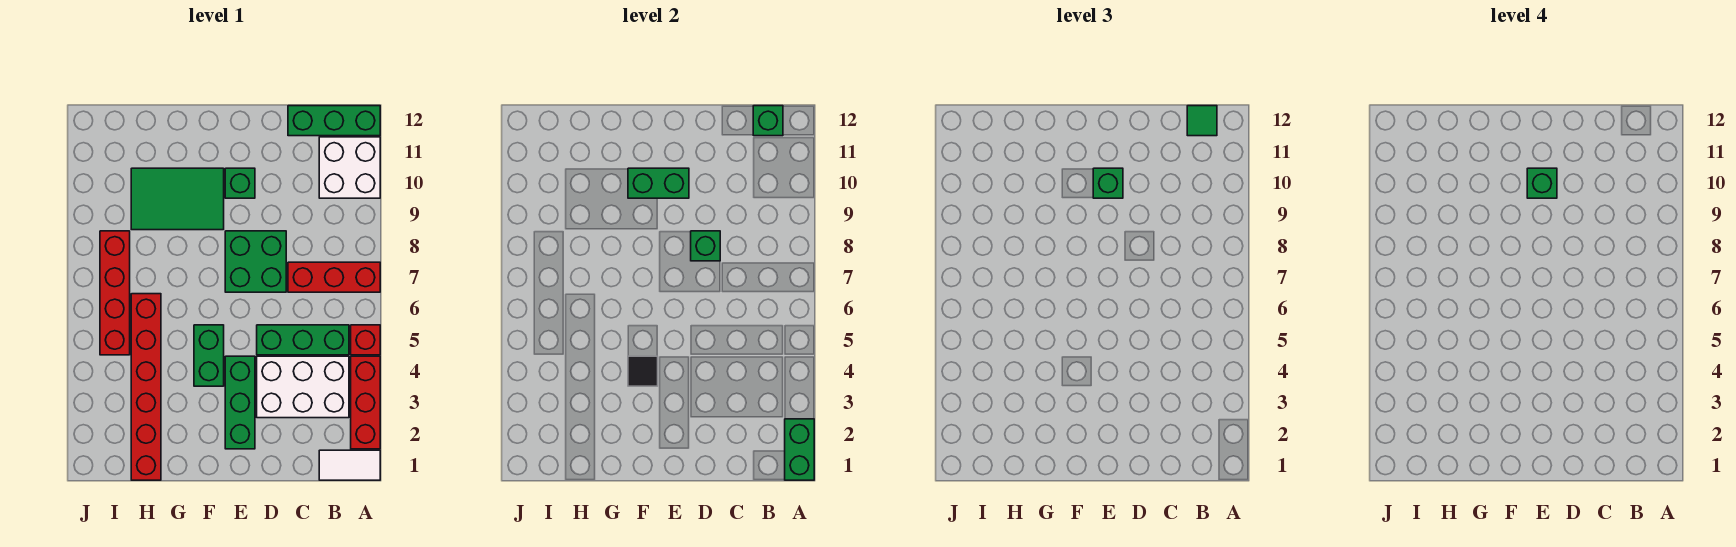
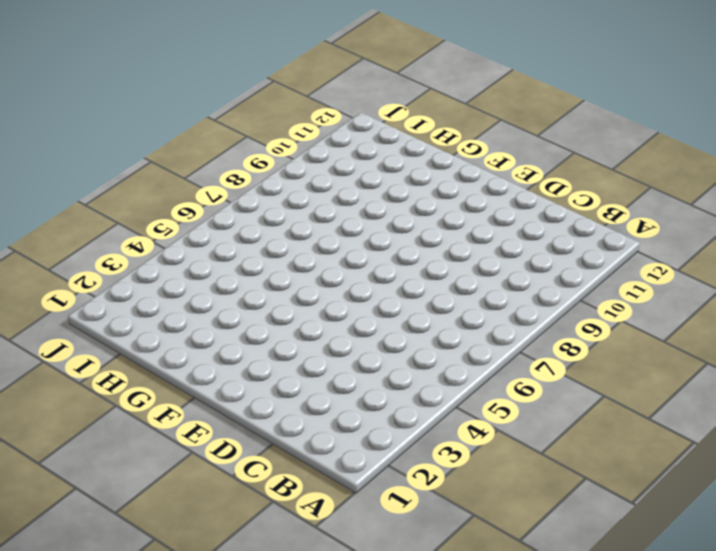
none -> white 1x2 tile [319,450,380,480]
none -> red 1x3 brick [351,356,380,449]
none -> red 1x1 brick [351,325,380,355]

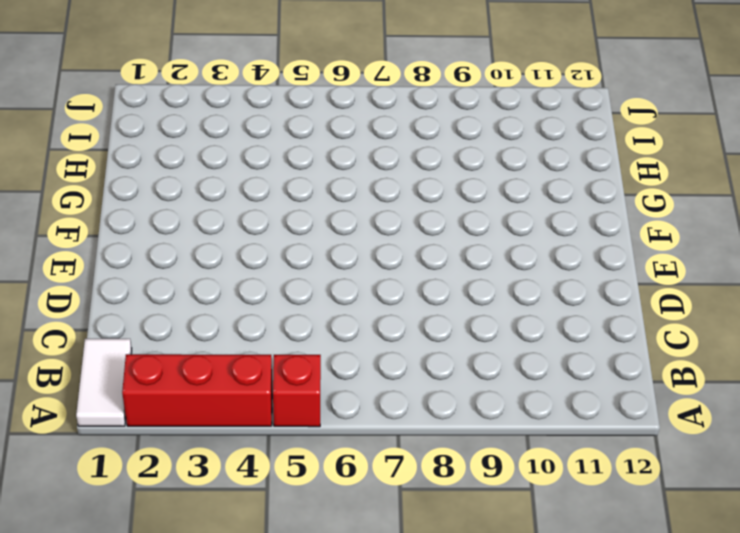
none -> red 1x3 brick [288,262,380,292]
none -> white 2x2 brick [319,137,380,198]
none -> green 1x3 brick [288,106,380,136]

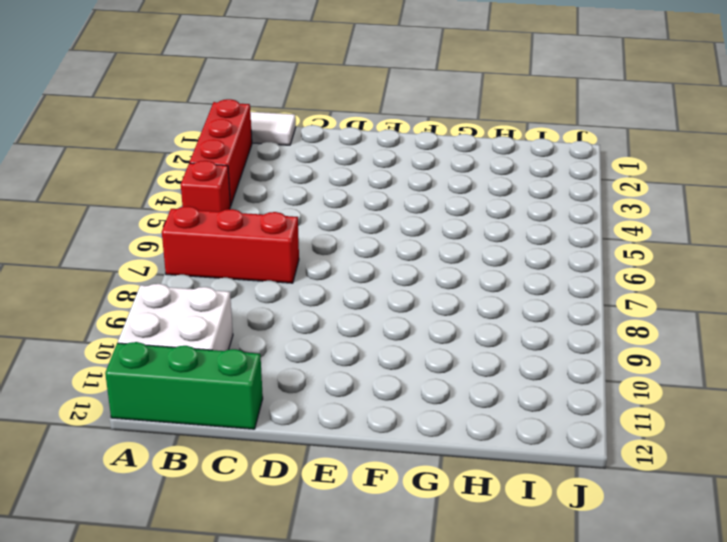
none -> white 2x3 brick [257,356,349,418]
none -> green 1x3 brick [257,325,349,355]
none -> green 2x2 brick [225,231,286,292]

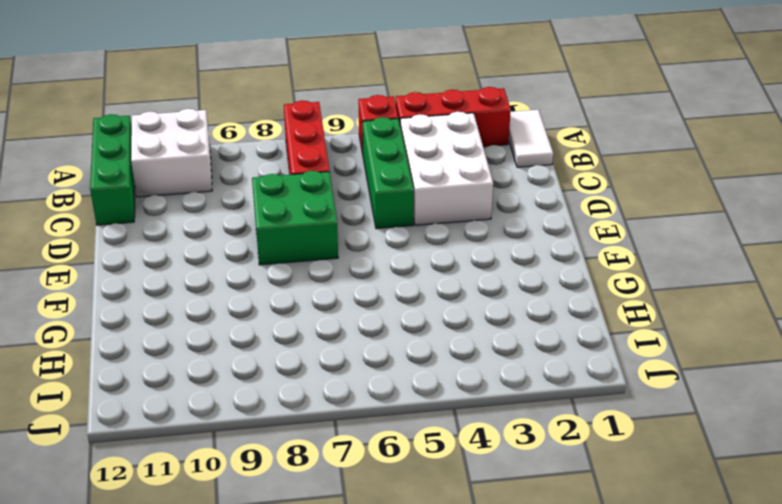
none -> green 1x3 brick [225,356,255,449]
none -> green 1x1 brick [225,168,255,198]
none -> green 1x2 brick [194,325,224,386]

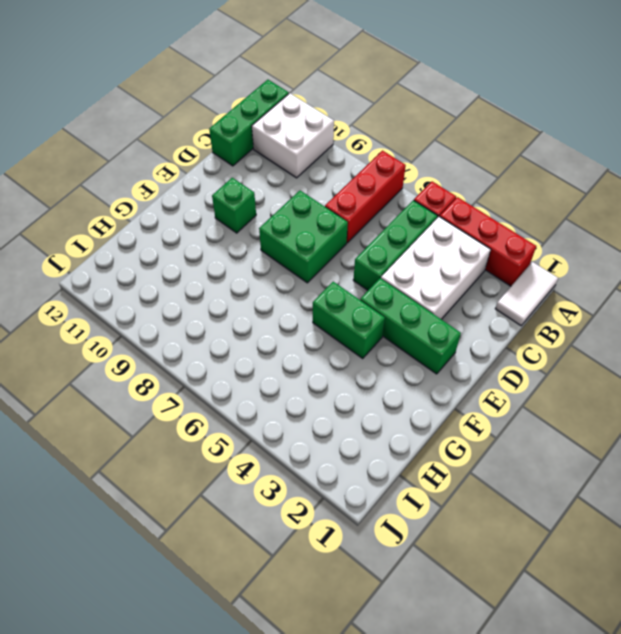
none -> green 2x3 tile [131,168,224,230]
none -> red 1x6 brick [131,294,161,480]
none -> red 1x4 brick [100,231,130,355]

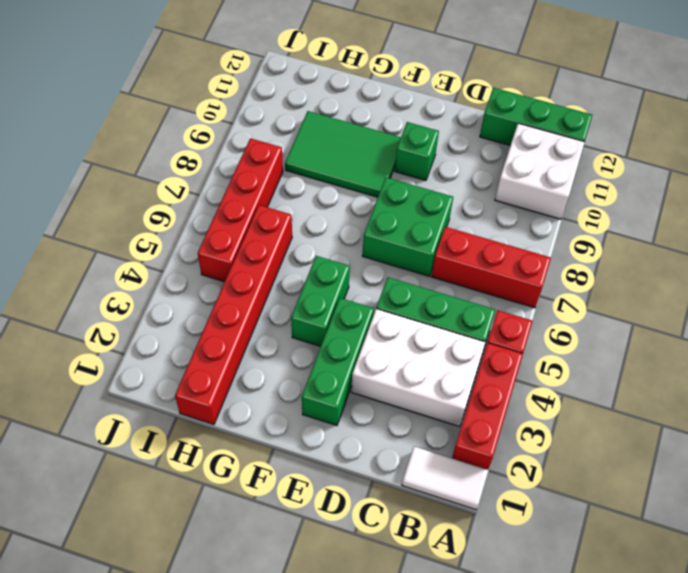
none -> green 1x2 brick [785,419,814,480]
none -> green 1x1 brick [753,106,783,136]
none -> green 1x1 brick [691,231,720,261]

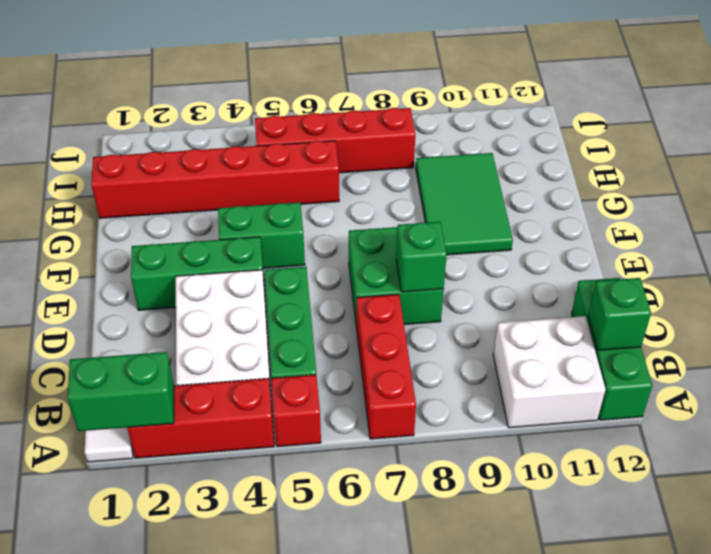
none -> green 1x1 brick [225,168,255,198]
none -> green 1x2 brick [628,168,689,198]
none -> black 1x1 tile [628,356,658,386]

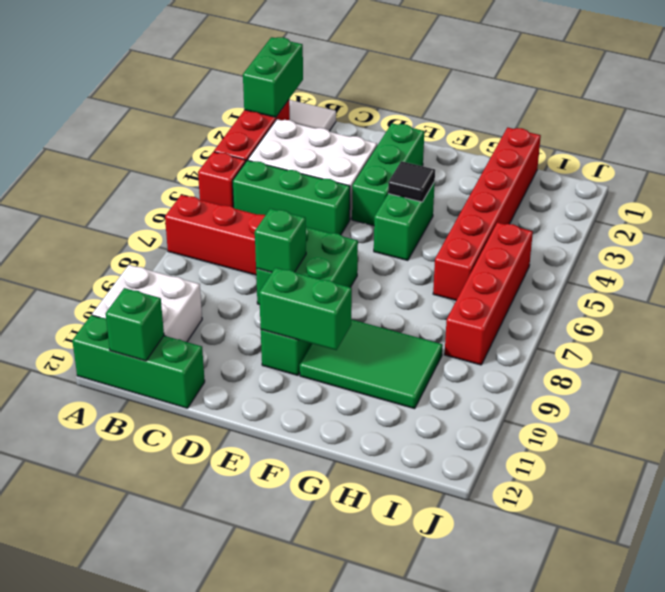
none -> green 1x1 tile [1187,106,1217,136]
none -> green 1x1 brick [1093,168,1123,198]
none -> green 1x1 brick [1527,168,1557,198]

